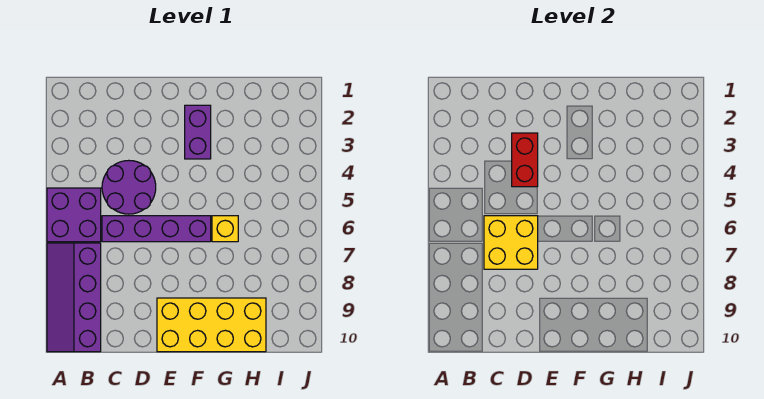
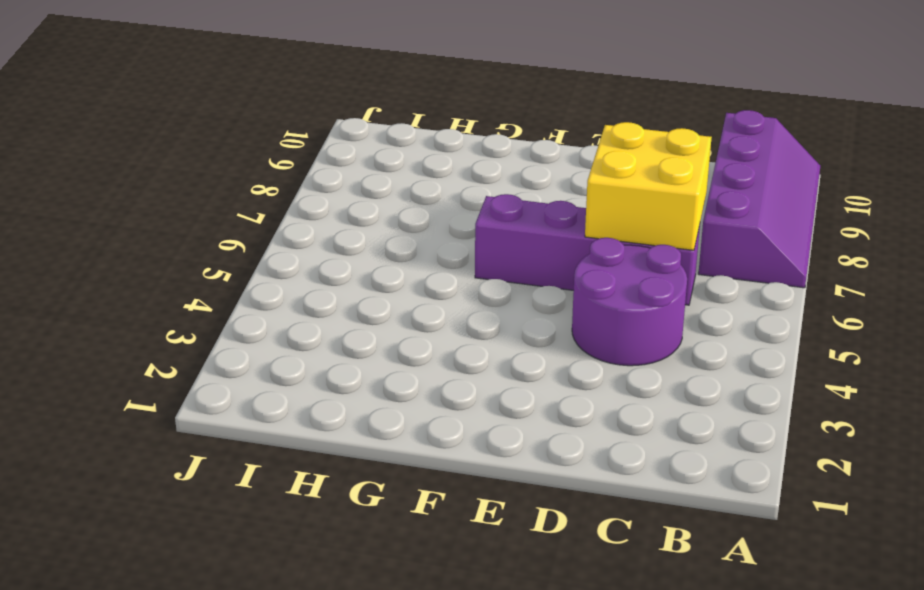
none -> purple 2x2 brick [47,188,101,242]
none -> yellow 2x4 brick [157,298,266,352]

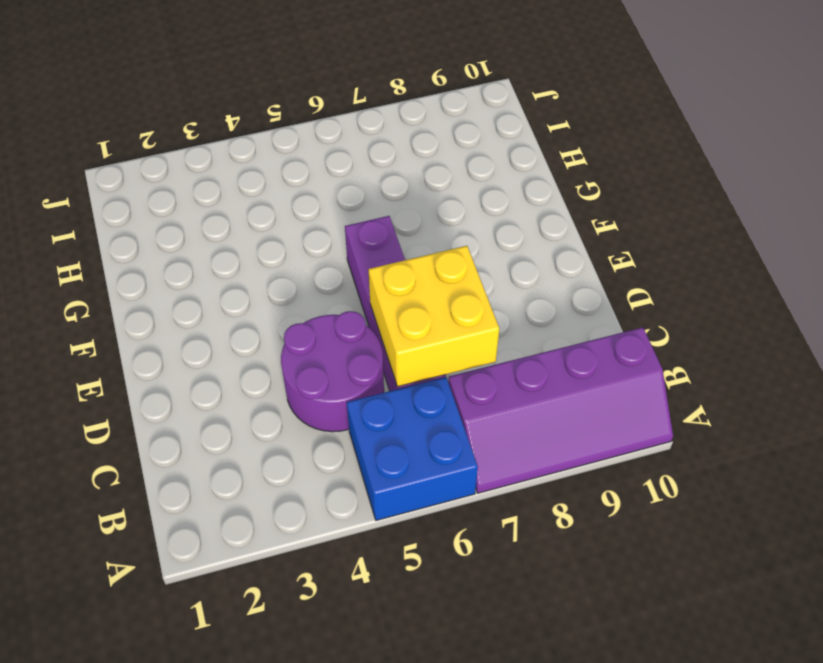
blue 2x2 brick [347,377,478,520] -> purple 2x2 brick [47,188,101,242]
none -> yellow 2x4 brick [157,298,266,352]
none -> purple 1x2 brick [185,105,211,159]

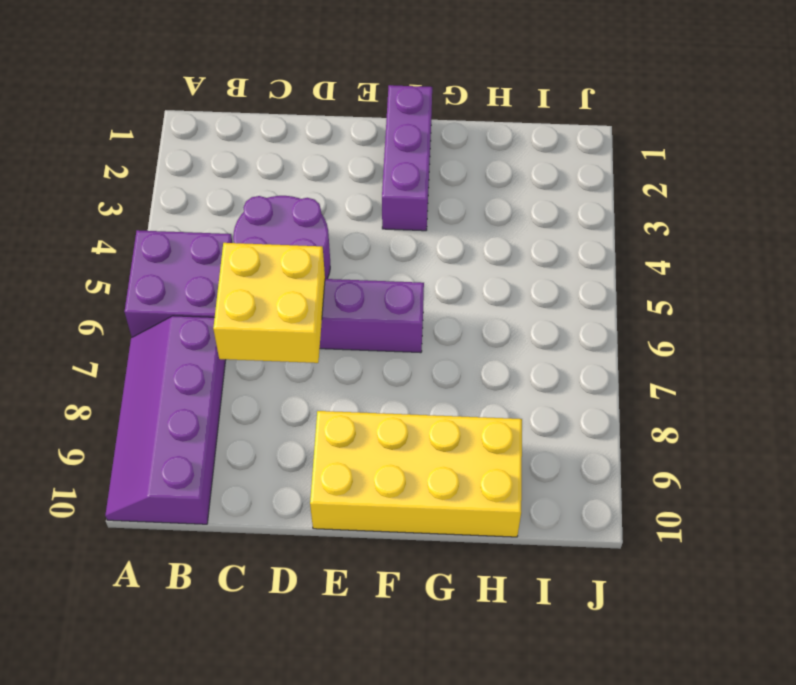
purple 1x3 brick [382,85,432,231] -> purple 1x2 brick [185,105,211,159]
none -> yellow 1x1 brick [212,216,238,242]
none -> red 1x2 brick [512,133,538,187]

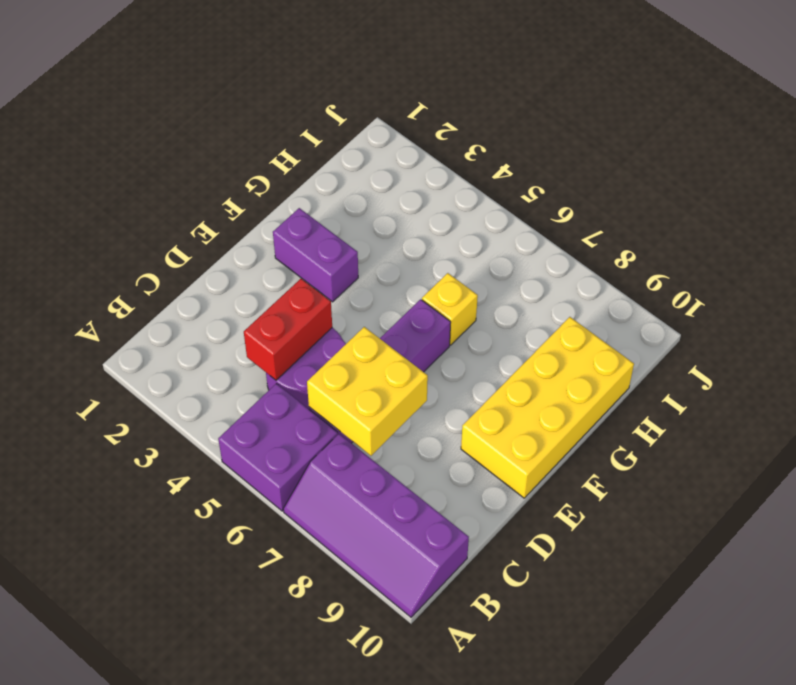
red 1x2 brick [244,278,332,380] -> red 1x2 brick turned to [512,133,538,187]

